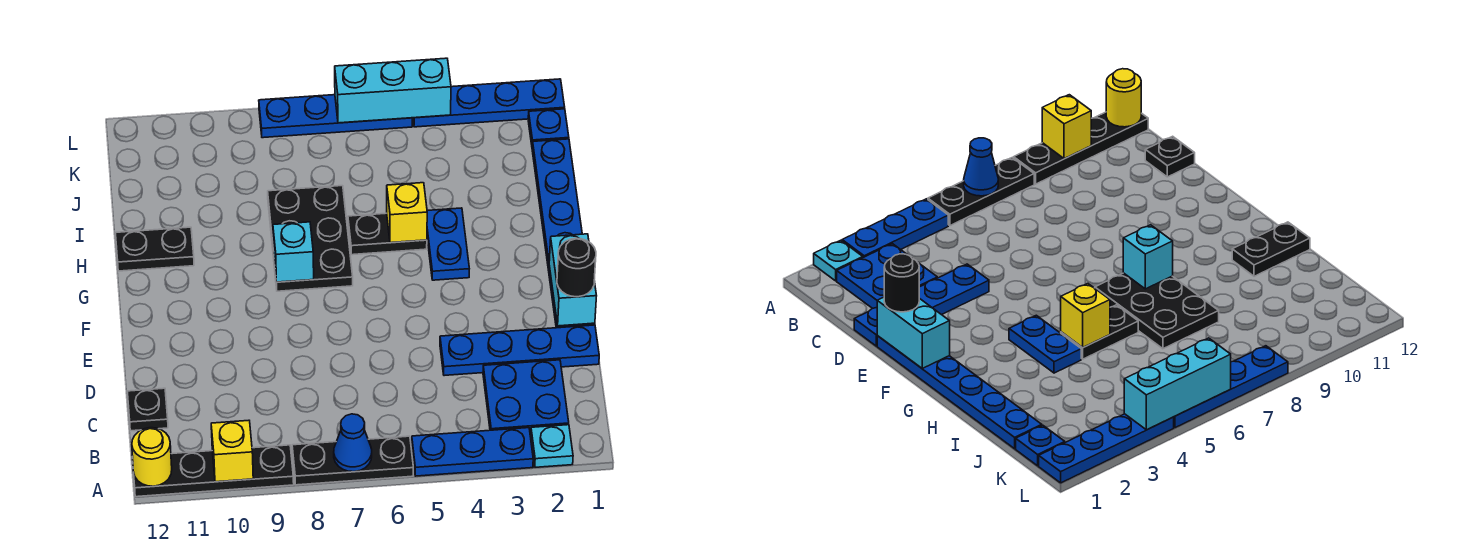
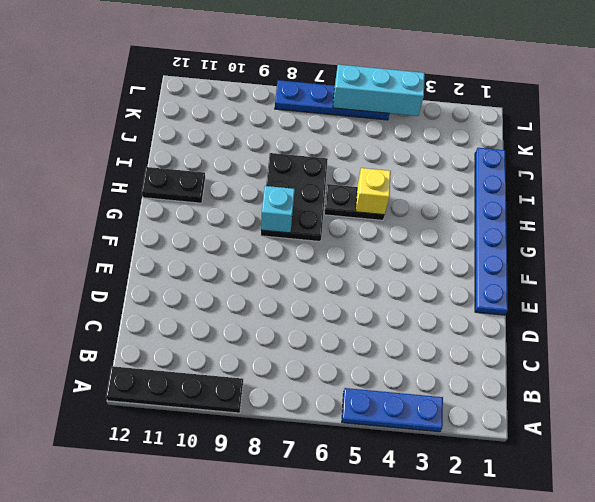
none -> cyan 1x1 plate [531,425,573,467]
none -> black 1x3 plate [292,436,413,485]
none -> blue 2x2 plate [483,360,569,435]

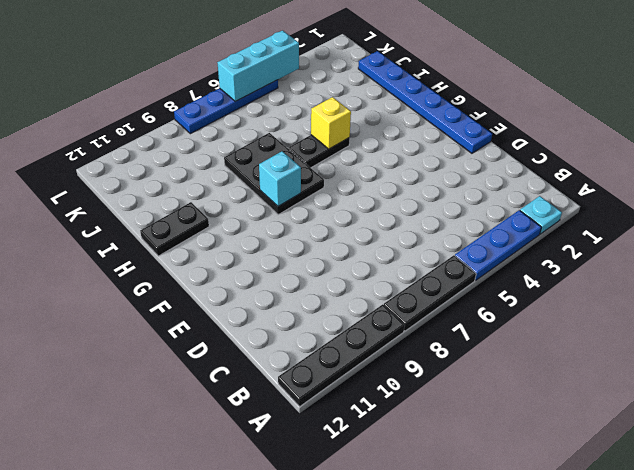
none -> blue 2x2 plate [483,360,569,435]
none -> black 1x1 plate [127,388,168,431]
none -> blue 1x4 plate [440,325,599,376]

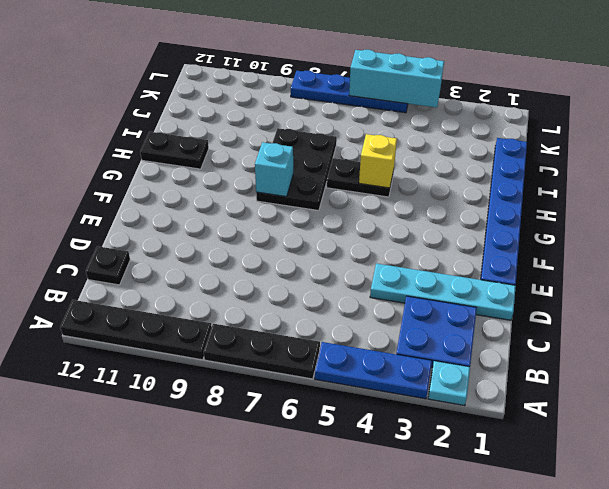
cyan 1x4 plate [370,263,516,320] -> blue 1x4 plate [440,325,599,376]
none -> blue 1x2 plate [427,208,469,280]
none -> blue 1x1 plate [528,109,569,146]
none -> blue 1x4 plate [413,79,565,127]

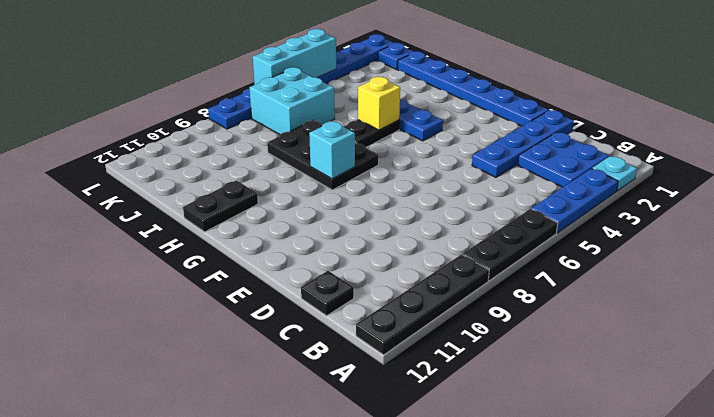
cyan 2x2 brick [249,67,335,135] -> none
none -> blue 1x1 cone [334,414,372,472]
none -> yellow 1x1 brick [211,420,253,482]
none -> yellow 1x1 round brick [132,428,172,486]

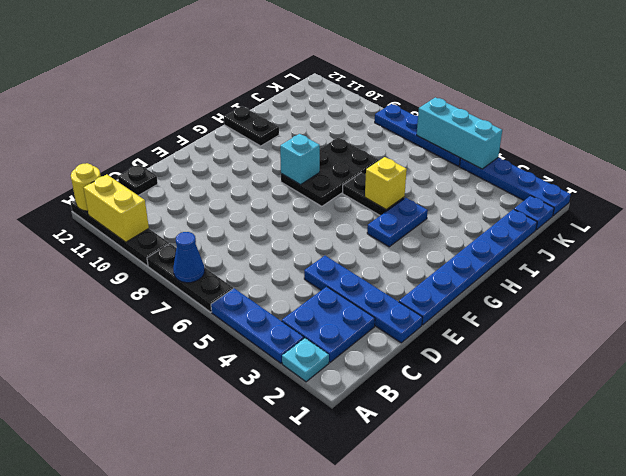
yellow 1x2 brick [84,174,149,242] -> yellow 1x1 brick [211,420,253,482]
none -> cyan 1x2 brick [549,234,596,326]
none -> black 1x1 round brick [557,238,596,297]

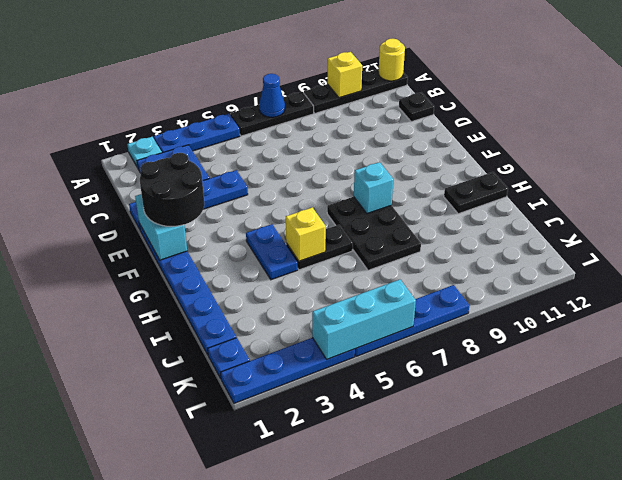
black 2x2 round brick [140,153,204,226] -> black 1x1 round brick [557,238,596,297]

